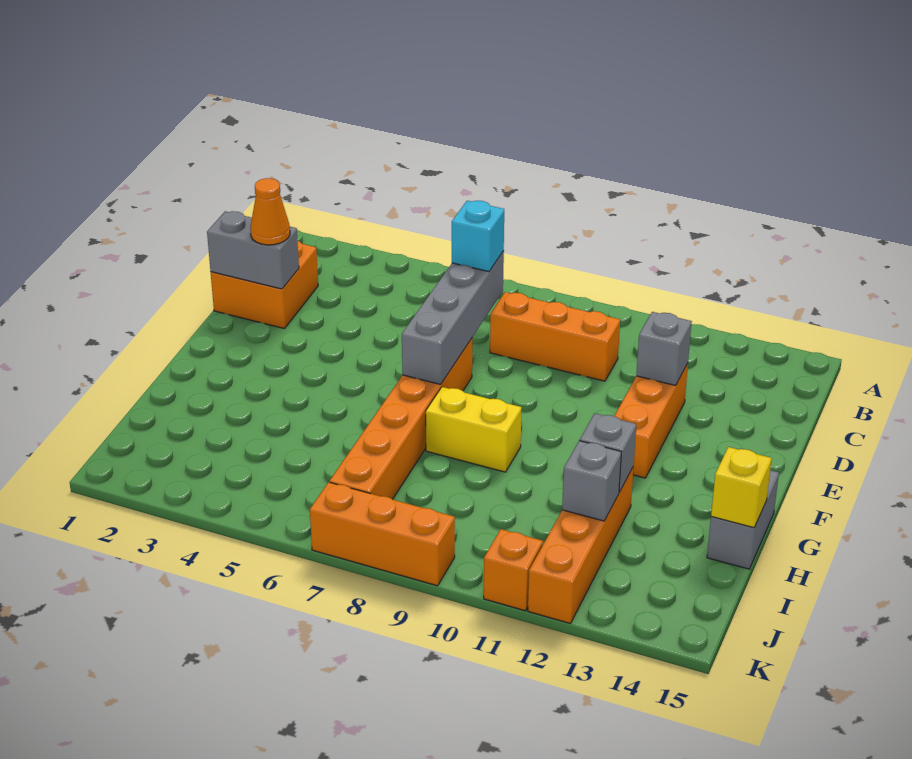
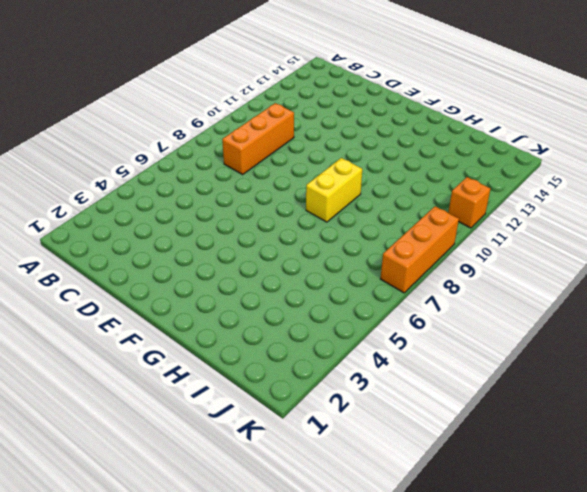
none -> orange 2x2 brick [211,241,318,329]
none -> orange 1x3 brick [615,363,688,478]
none -> orange 1x6 brick [329,339,472,499]

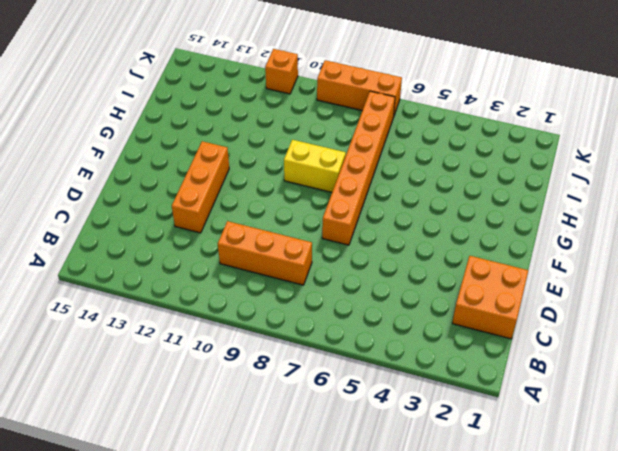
none -> grey 1x2 brick [707,470,779,569]
none -> orange 1x4 brick [528,468,633,623]
none -> grey 1x4 brick [402,251,504,385]

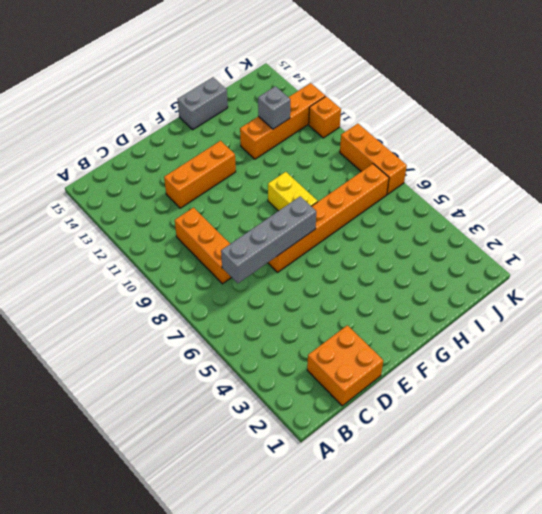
none -> grey 1x2 brick [207,211,299,289]
none -> grey 1x1 brick [636,312,692,385]
none -> grey 1x1 brick [580,413,636,492]

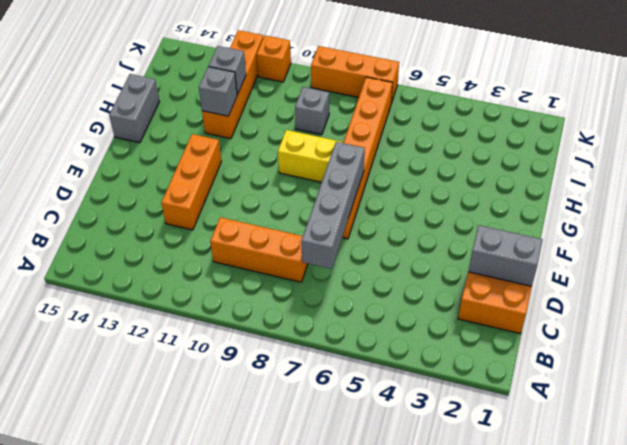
grey 1x1 brick [295,87,329,135] -> grey 1x1 brick moved to [636,312,692,385]
none -> yellow 1x1 brick [711,447,772,528]
none -> cyan 1x1 brick [452,201,504,272]
none -> orange 1x1 cone [250,178,290,245]

